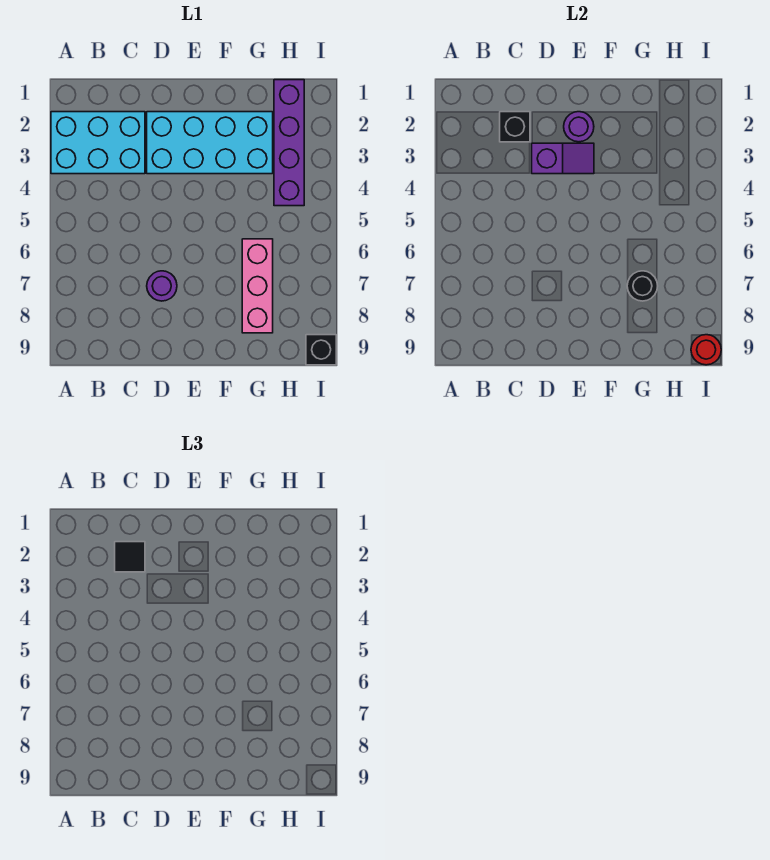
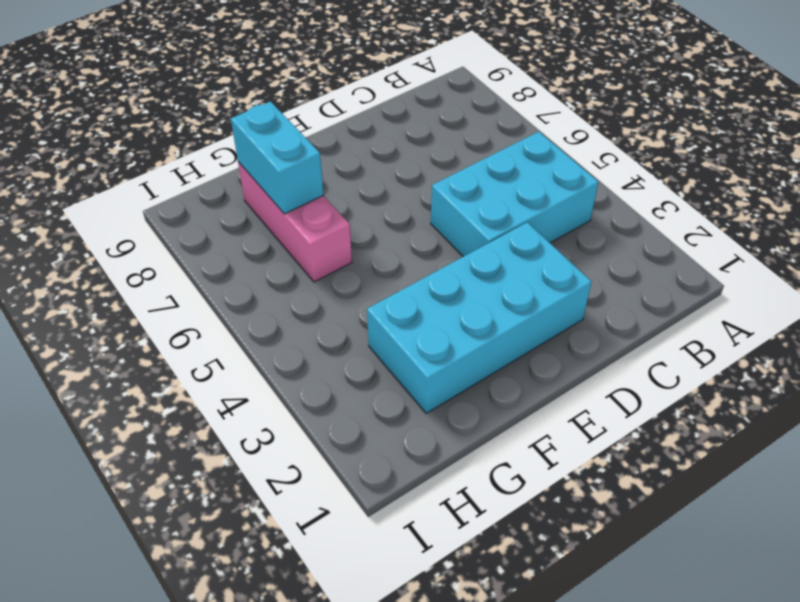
cyan 2x3 brick [431,132,598,257] -> cyan 2x3 brick moved to [51,112,145,174]
cyan 1x2 brick [231,101,323,214] -> black 1x1 round brick [627,271,658,301]
none -> purple 1x1 round brick [147,271,177,301]
none -> purple 1x4 brick [274,80,304,206]
none -> black 1x1 brick [306,335,336,365]

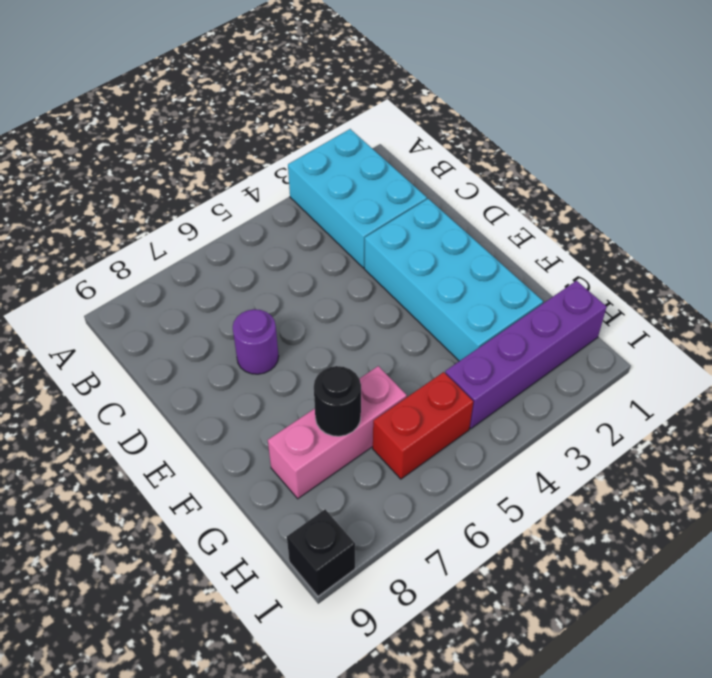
red 1x2 brick [373,372,473,479] -> none
none -> black 1x1 brick [500,112,530,142]
none -> purple 1x2 slope [532,143,594,174]
none -> purple 1x1 round brick [564,112,594,142]

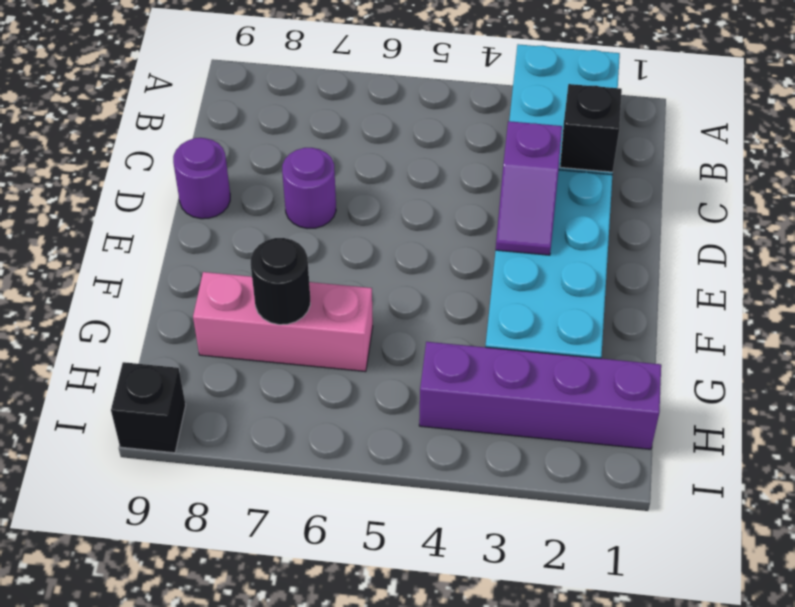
purple 1x1 round brick [173,138,230,219] -> purple 1x1 round brick moved to [564,112,594,142]
none -> red 1x1 round brick [691,335,721,365]
none -> black 1x1 tile [115,542,145,572]

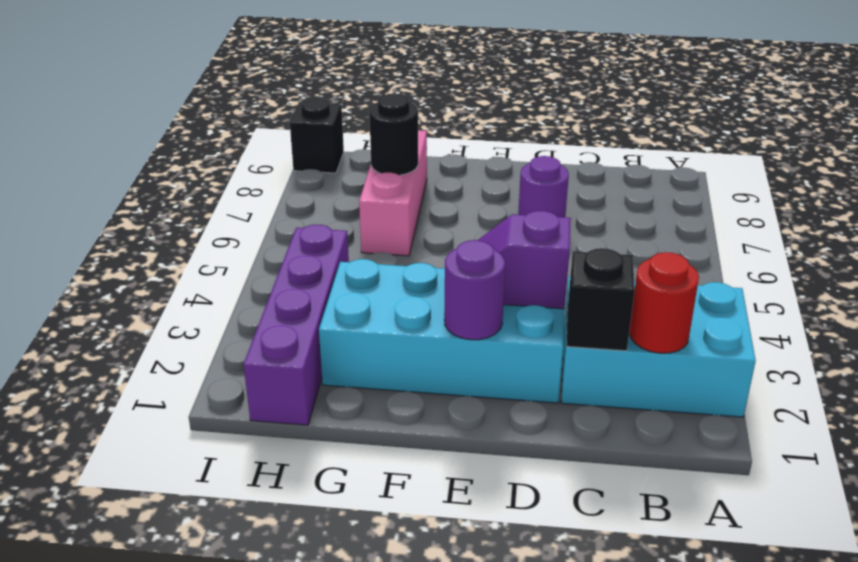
red 1x1 round brick [629,252,699,353] -> red 1x1 round brick moved to [691,335,721,365]
none -> black 1x1 tile [115,542,145,572]

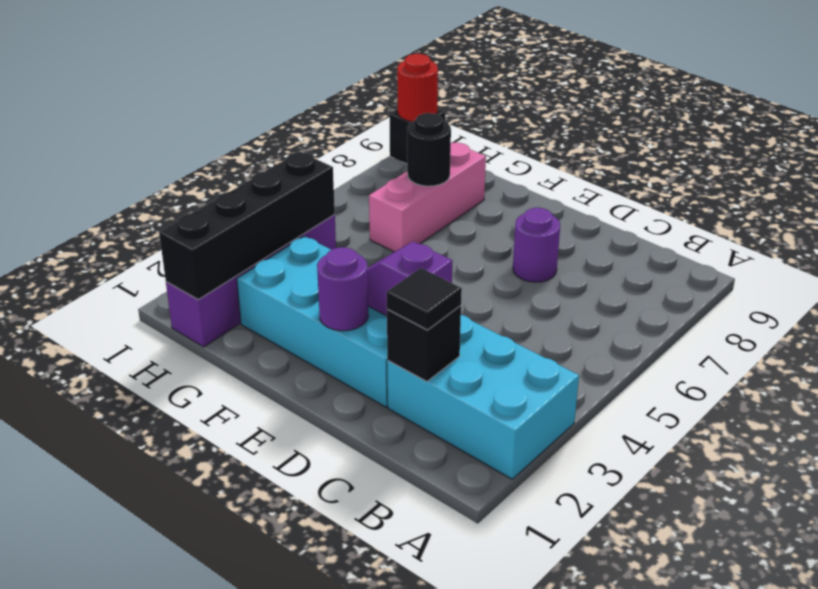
black 1x4 brick [159,152,335,300] -> none

